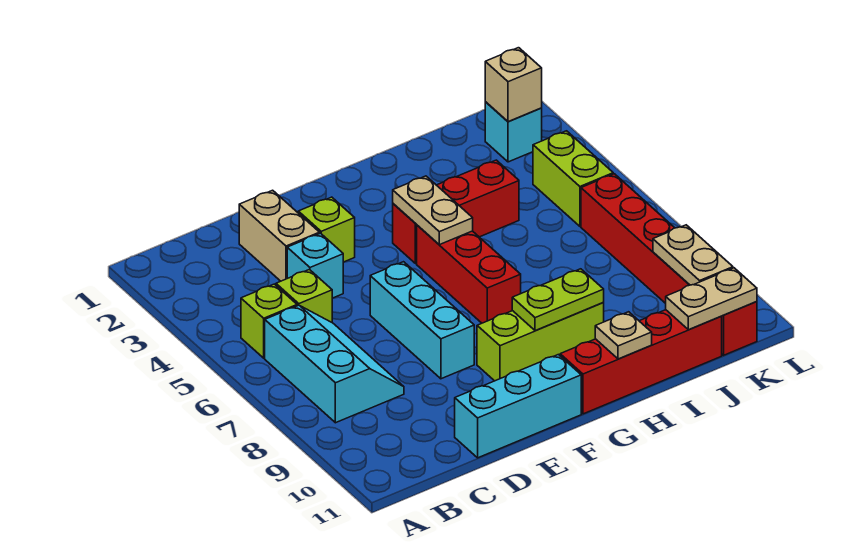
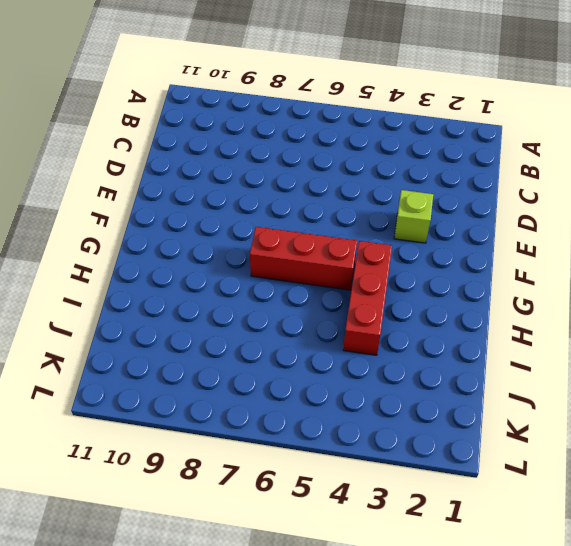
none -> lime 1x1 brick [241,284,297,358]
none -> cyan 2x3 slope [265,305,404,423]
none -> lime 1x1 brick [276,270,332,322]

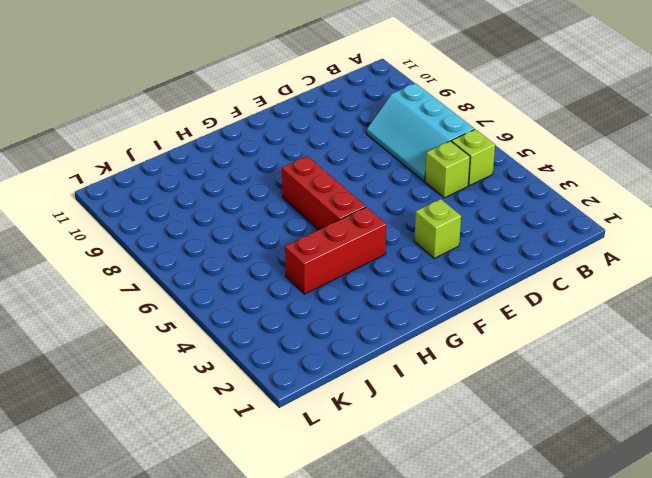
none -> tan 1x2 brick [239,190,320,281]
none -> cyan 1x1 brick [287,233,343,298]
none -> cyan 1x3 brick [455,355,581,458]

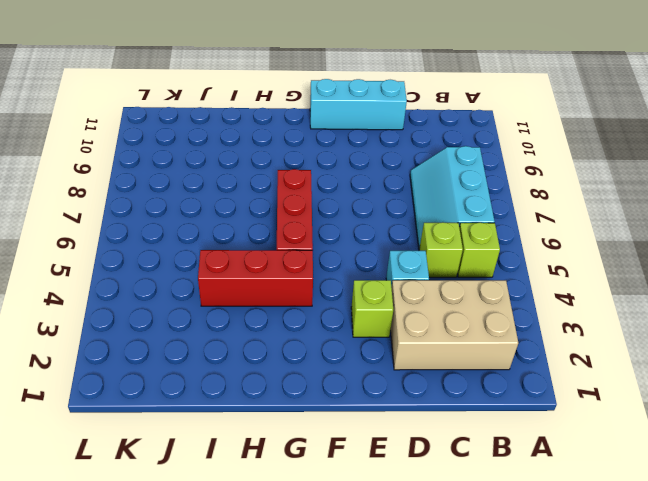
tan 2x3 brick [391,280,518,370] -> tan 1x2 brick [239,190,320,281]
none -> cyan 1x3 brick [370,262,474,379]
none -> lime 1x3 brick [477,303,604,381]
none -> red 1x4 brick [560,310,722,414]

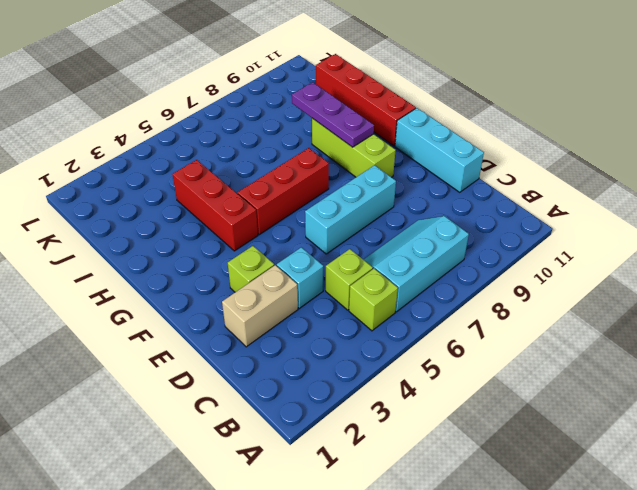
purple 1x3 plate [292,82,374,147] -> lime 1x2 plate [512,269,604,331]
none -> cyan 1x1 brick [485,102,542,162]
none -> lime 1x2 brick [533,131,613,226]
none -> red 1x6 brick [581,174,757,355]

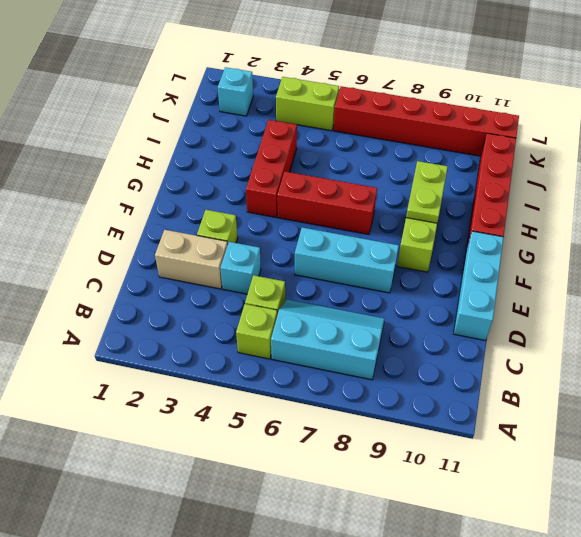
none -> tan 1x2 plate [393,176,473,245]
none -> tan 1x1 plate [595,312,652,359]
none -> tan 1x2 plate [666,268,757,330]

